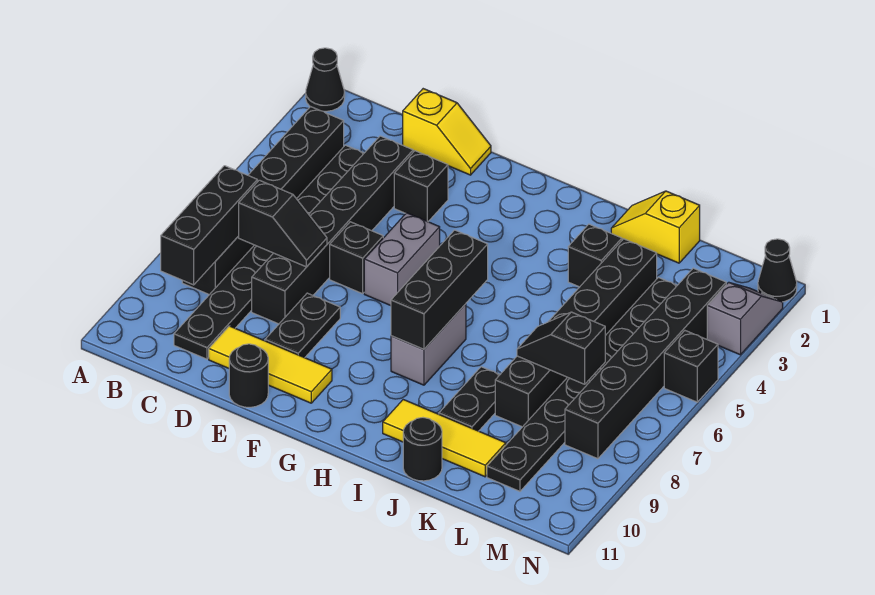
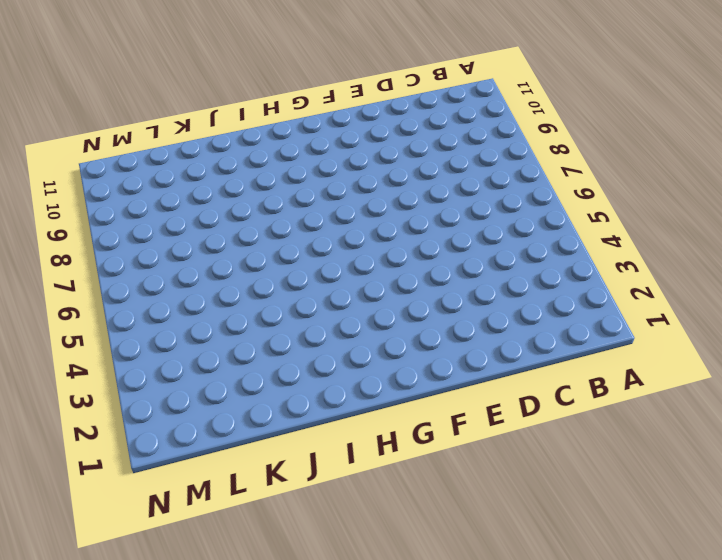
none -> black 1x1 cone [306,48,345,111]
none -> black 1x6 brick [182,107,344,295]
none -> black 1x8 plate [174,145,364,359]

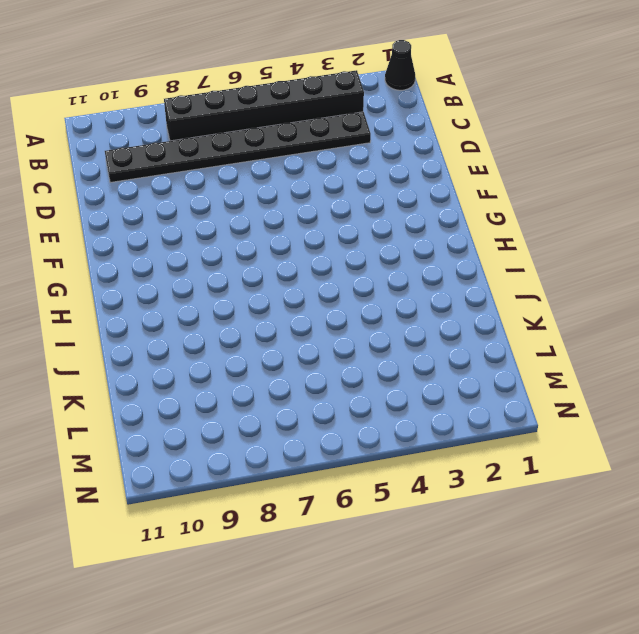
none -> yellow 1x2 slope [403,89,491,175]
none -> black 1x6 brick [252,136,413,324]
none -> yellow 1x3 tile [209,326,332,403]

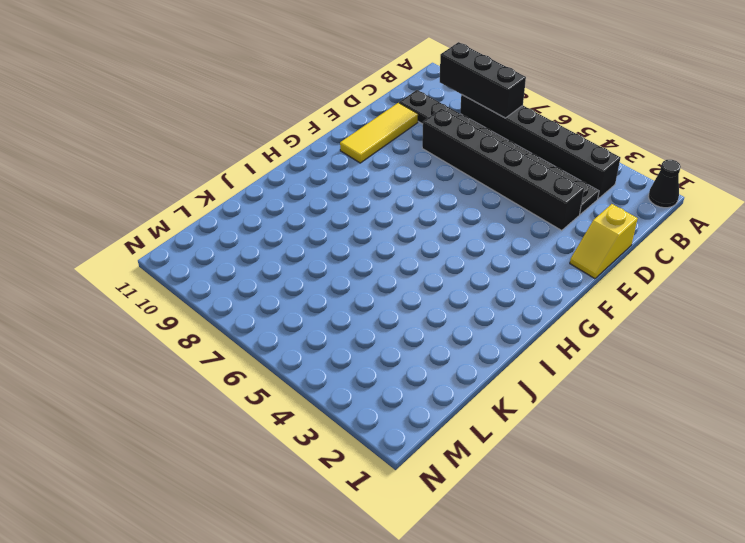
none -> black 1x1 brick [394,151,448,222]
none -> black 1x1 brick [330,222,383,294]
none -> black 1x2 plate [265,293,340,358]

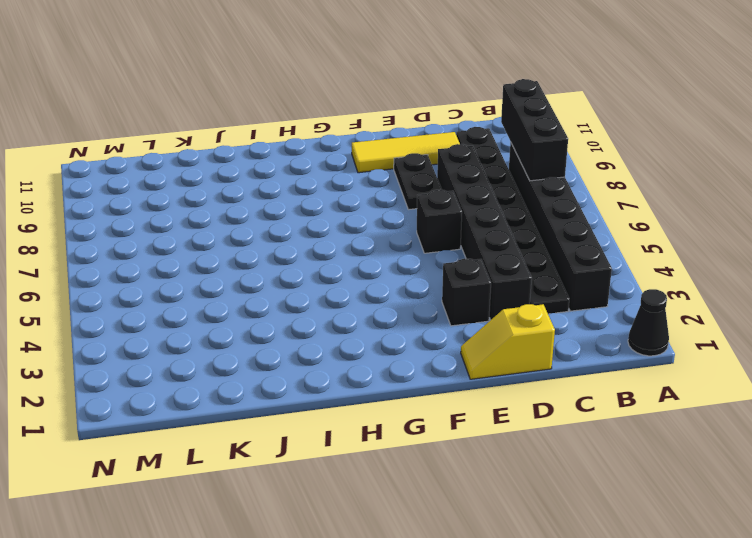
none -> black 1x1 round brick [229,344,268,407]
none -> grey 1x2 brick [364,213,440,306]
none -> grey 1x2 brick [391,304,466,385]

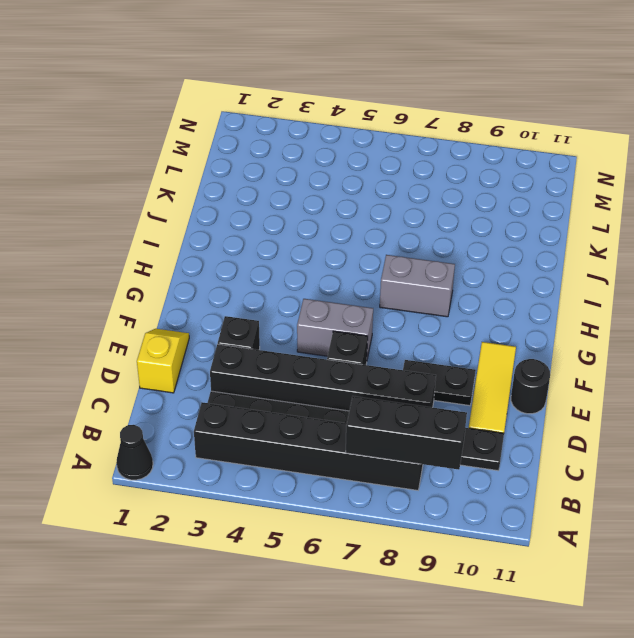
none -> yellow 1x3 tile [383,400,506,477]
none -> yellow 1x2 slope [611,191,700,263]
none -> black 1x1 brick [568,224,622,287]

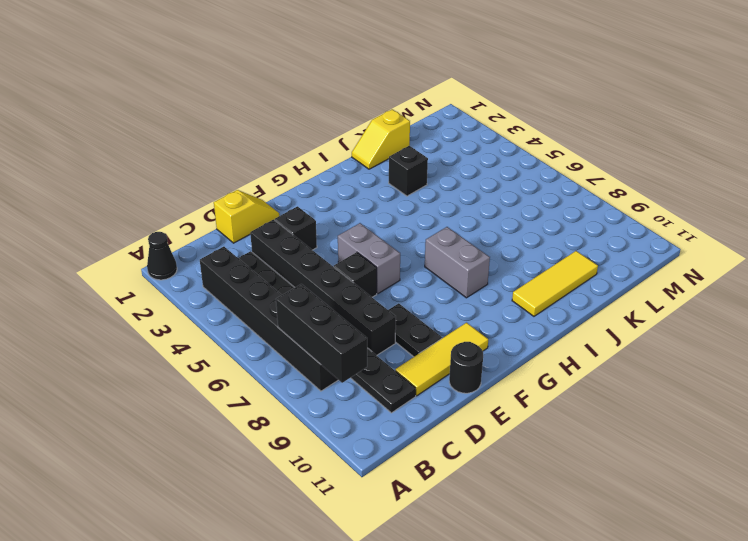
none -> black 1x2 plate [439,367,500,431]
none -> black 1x1 round brick [403,418,442,481]
none -> black 1x6 brick [495,239,657,427]

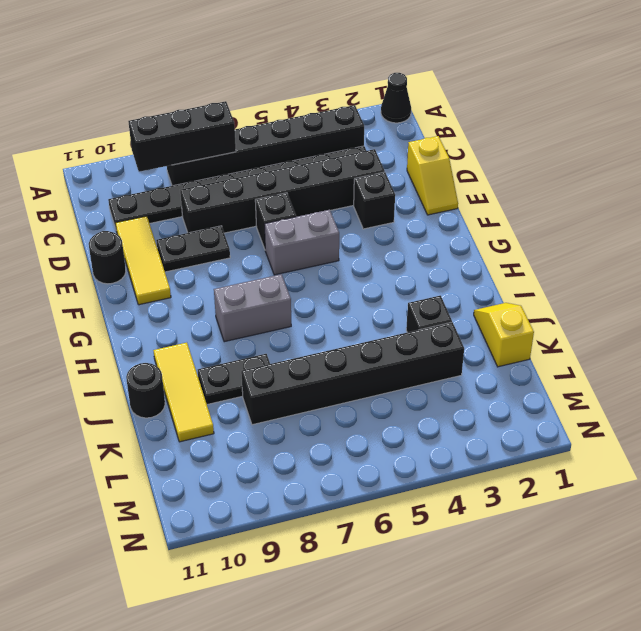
none -> black 1x8 plate [487,278,677,491]
none -> black 1x6 brick [565,268,726,459]
none -> black 1x1 cone [758,239,797,302]

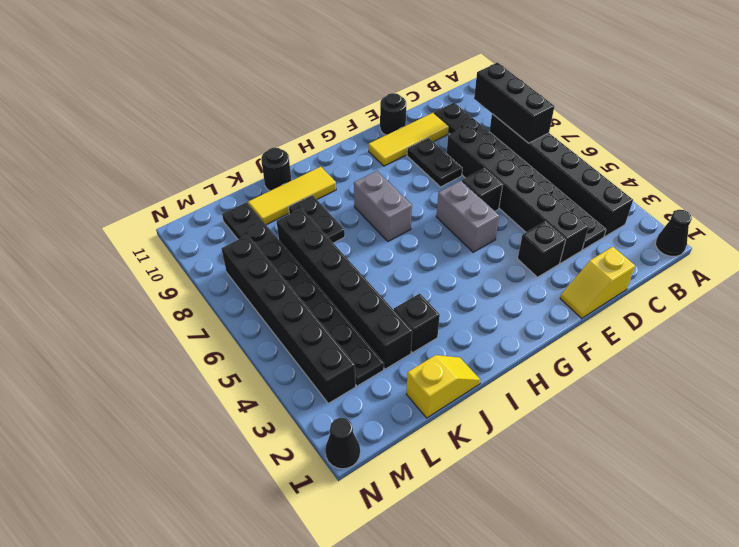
none -> grey 1x2 slope [707,282,783,355]
none -> black 1x1 brick [664,331,718,402]
none -> black 1x2 slope [239,180,327,267]

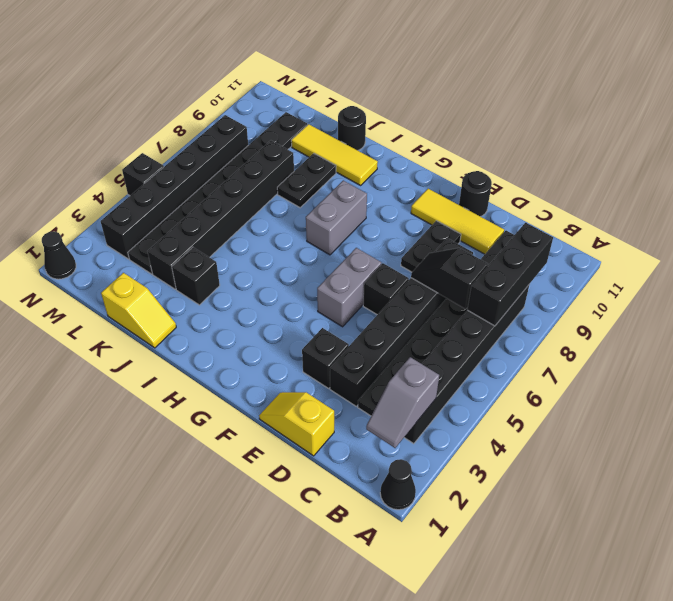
grey 1x2 slope [366,357,439,448] -> grey 1x2 slope moved to [707,282,783,355]
none -> black 1x3 brick [391,230,488,349]
none -> black 1x2 slope [517,312,605,384]

